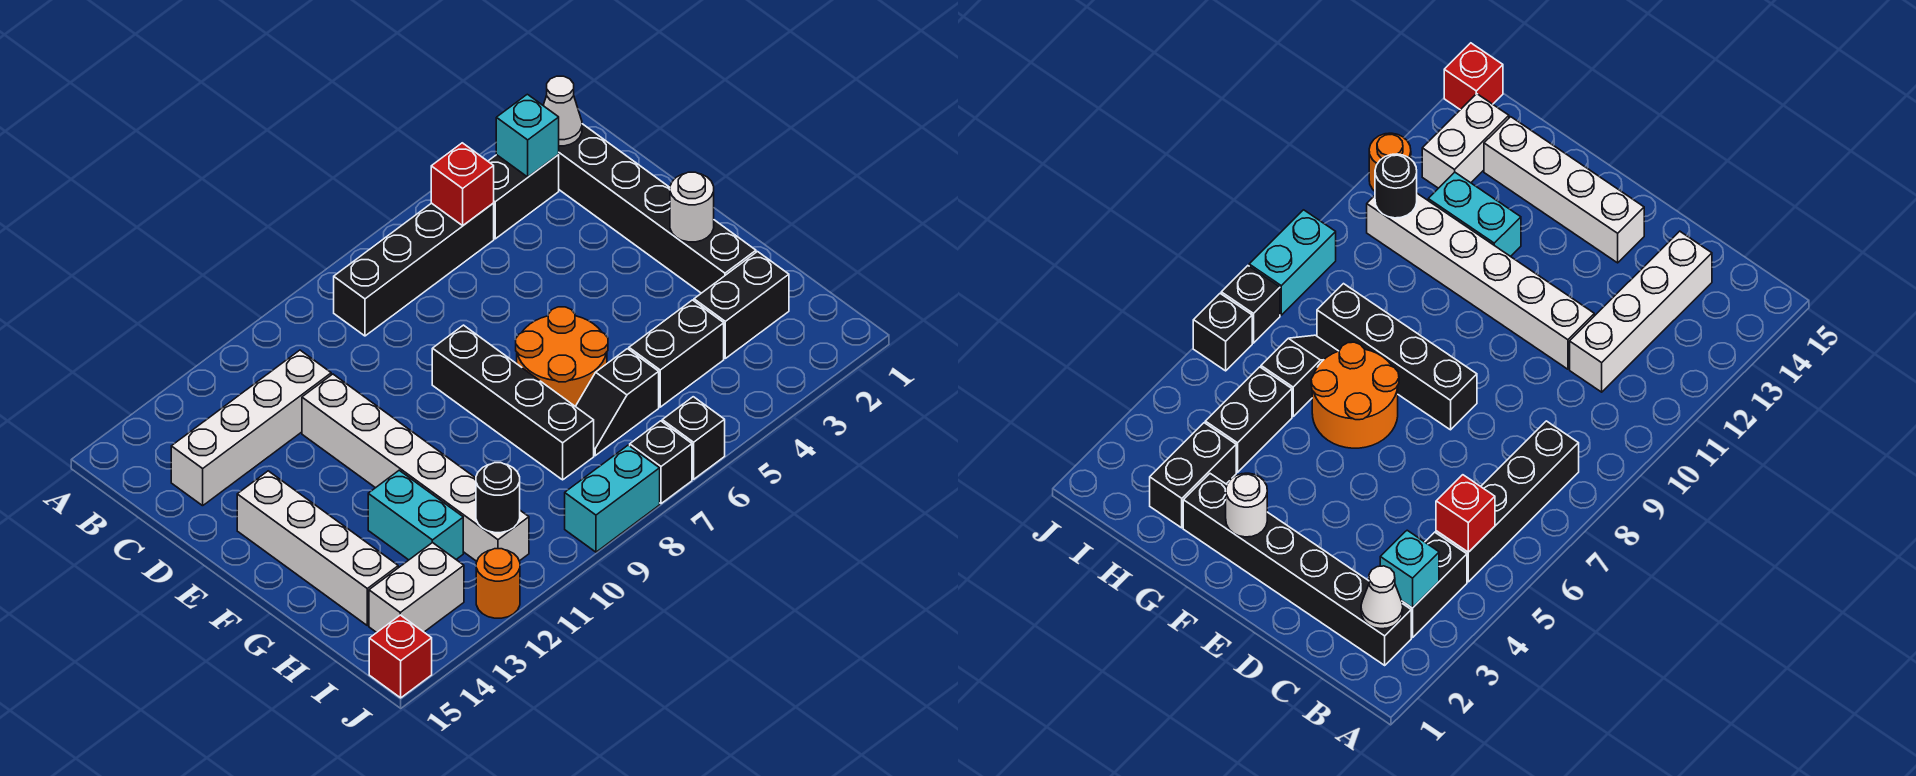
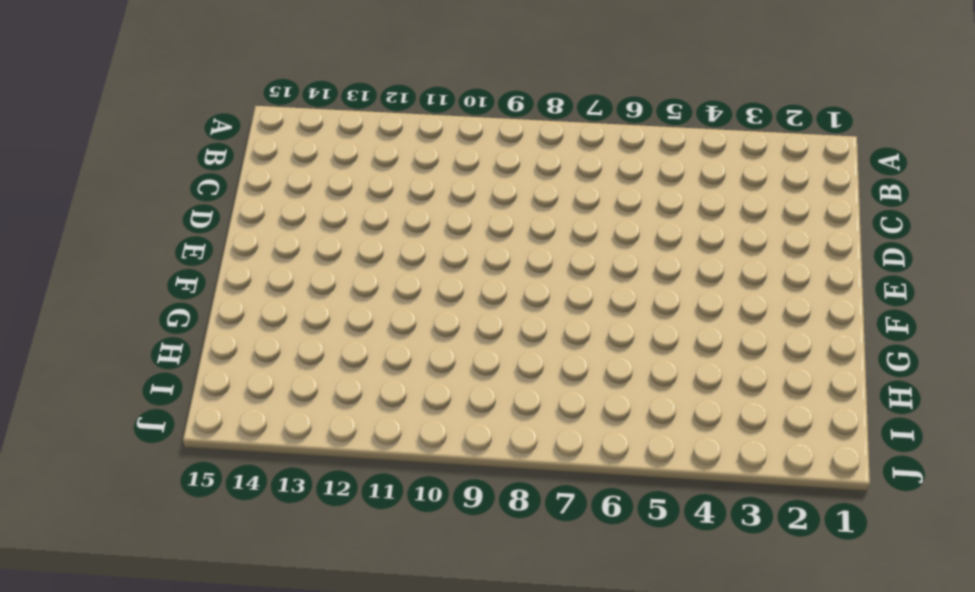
none -> black 1x6 brick [558,124,756,293]
none -> black 1x2 brick [488,155,559,239]
none -> black 1x4 brick [334,203,494,336]

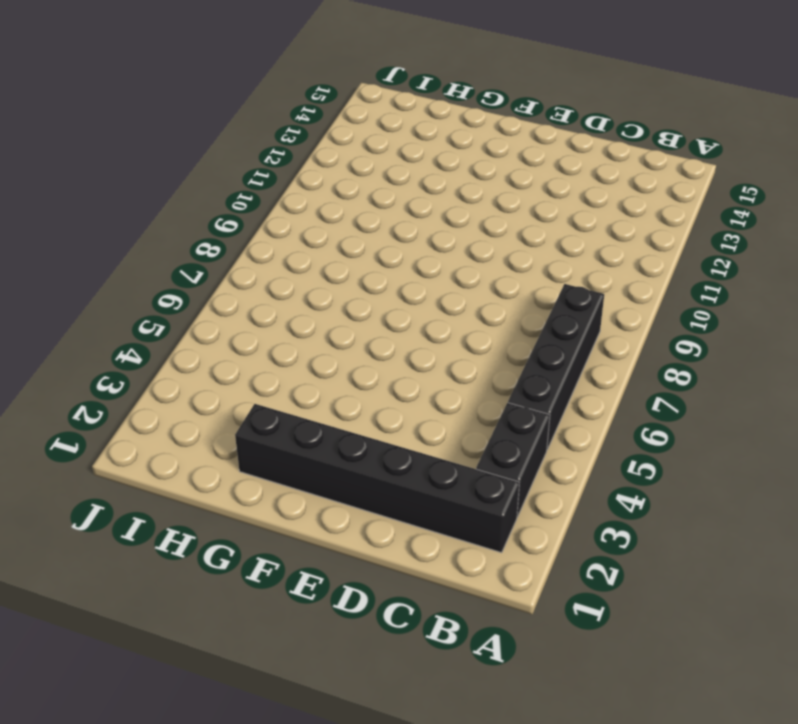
none -> white 1x4 brick [171,350,331,506]
none -> white 1x6 brick [302,374,529,561]
none -> black 1x4 brick [432,325,594,480]

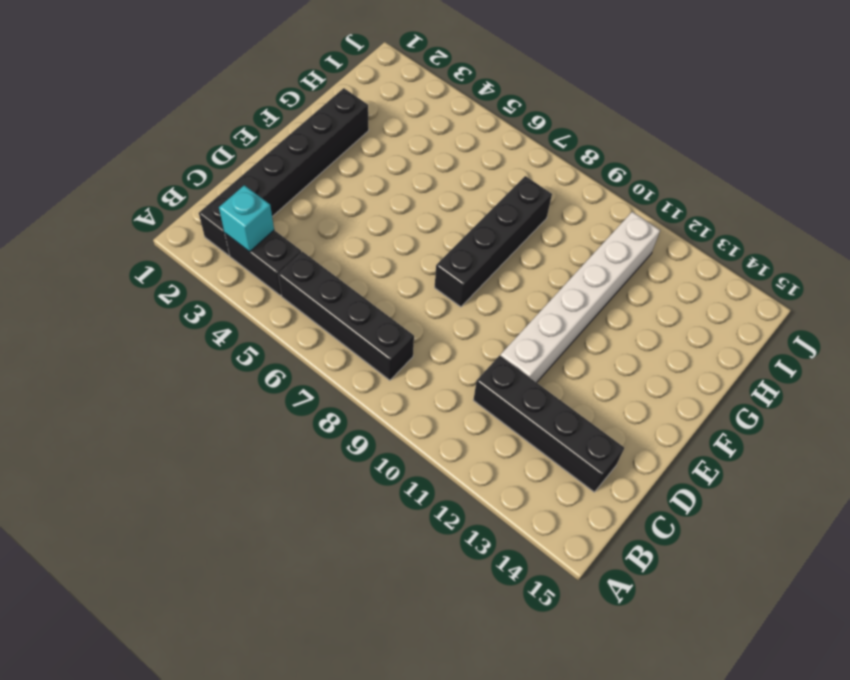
black 1x4 brick [473,356,624,492] -> white 1x4 brick [171,350,331,506]
none -> white 1x4 brick [237,471,398,626]
none -> orange 2x2 round brick [516,307,608,406]
none -> cyan 1x2 brick [368,470,463,560]

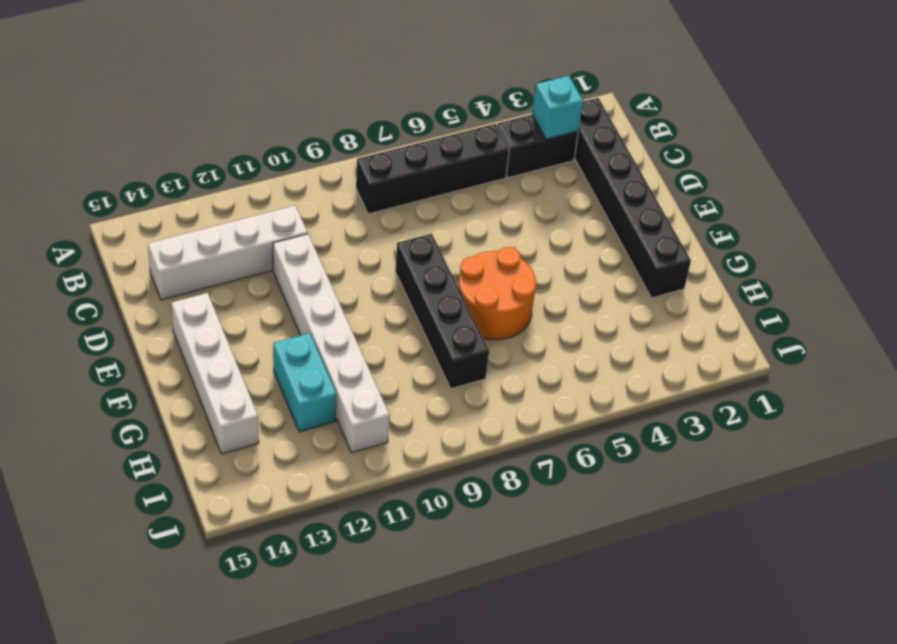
none -> black 1x2 brick [694,252,789,358]
none -> black 1x2 brick [629,300,724,407]
none -> black 1x2 slope [575,349,659,456]

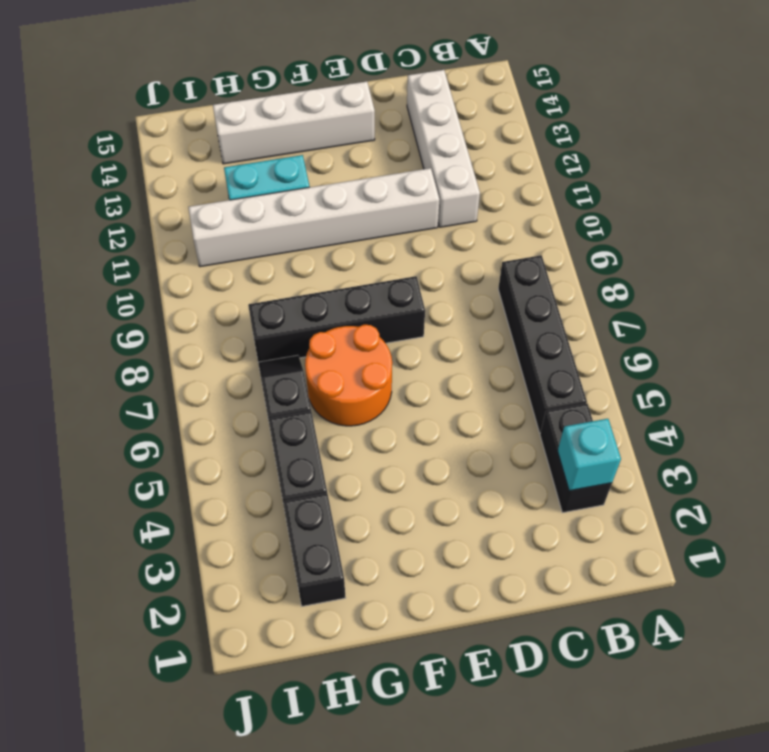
none -> black 1x6 brick [558,124,756,293]
none -> white 1x2 brick [369,542,464,633]
none -> black 1x1 brick [662,397,725,479]

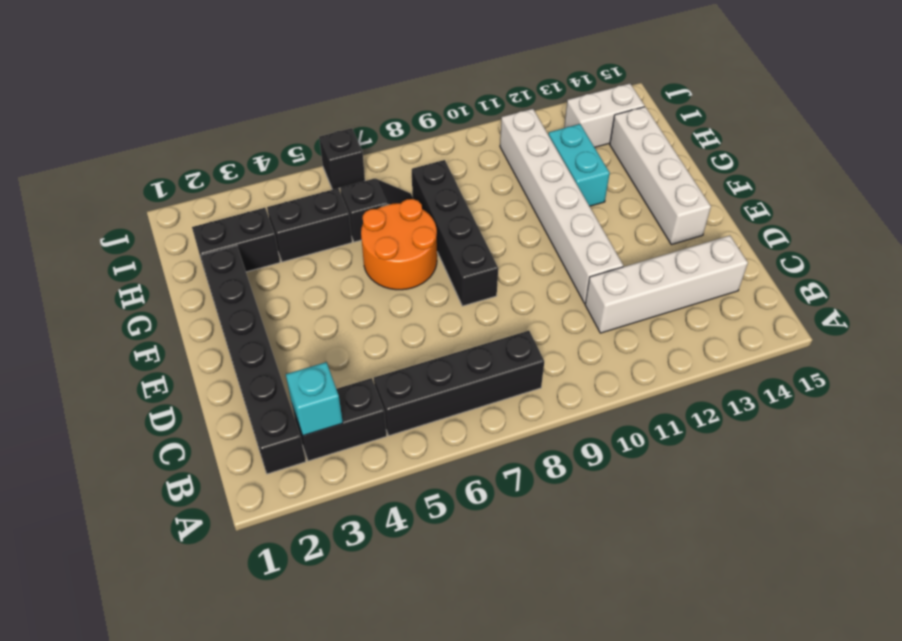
none -> black 1x1 brick [630,421,692,504]
none -> cyan 1x2 brick [565,445,660,552]
none -> orange 1x1 round brick [476,549,520,618]

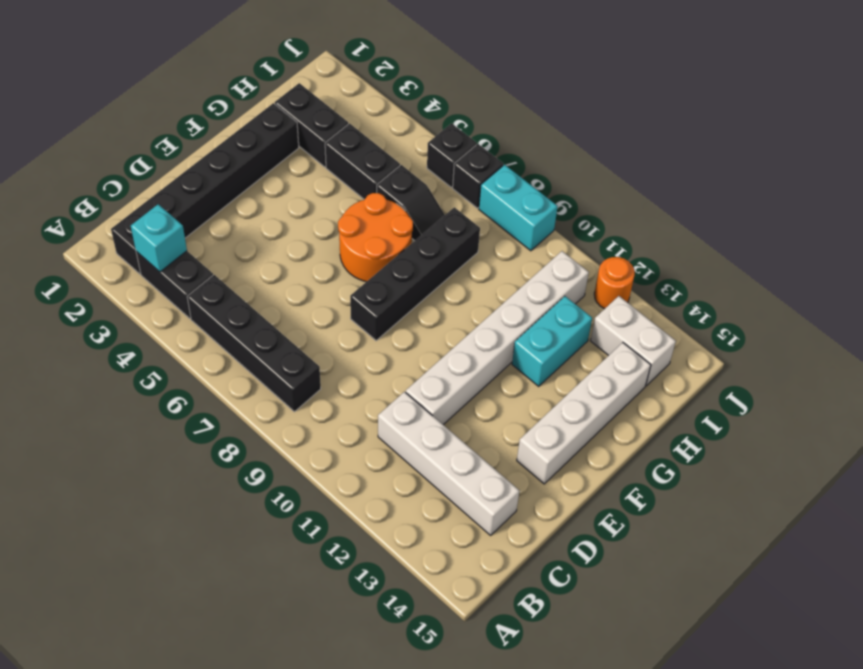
none -> red 1x1 brick [369,615,432,698]
none -> white 1x1 cone [543,76,582,146]
none -> red 1x1 brick [431,143,494,225]

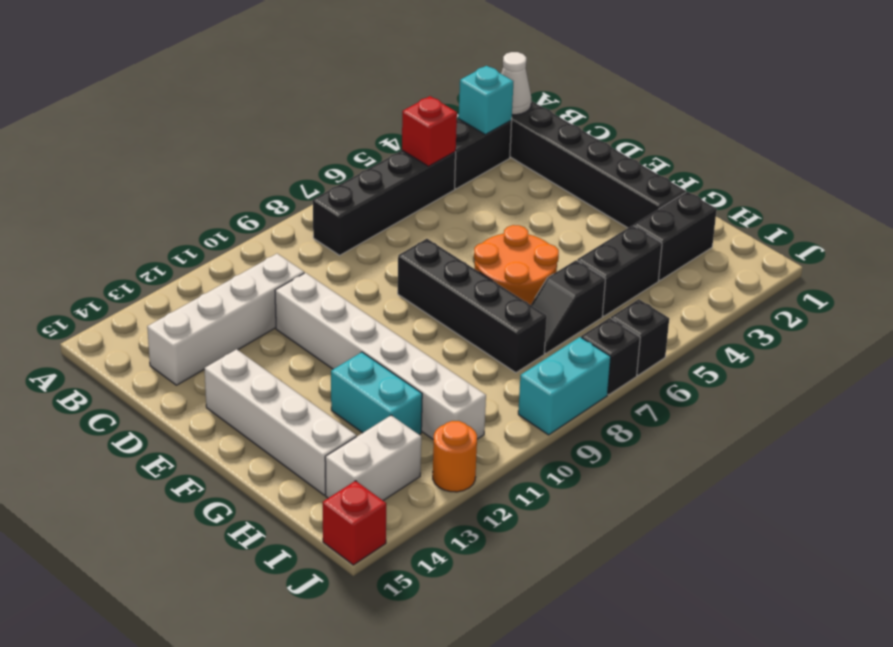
none -> white 1x1 round brick [670,172,714,242]
none -> black 1x1 round brick [476,463,520,533]

